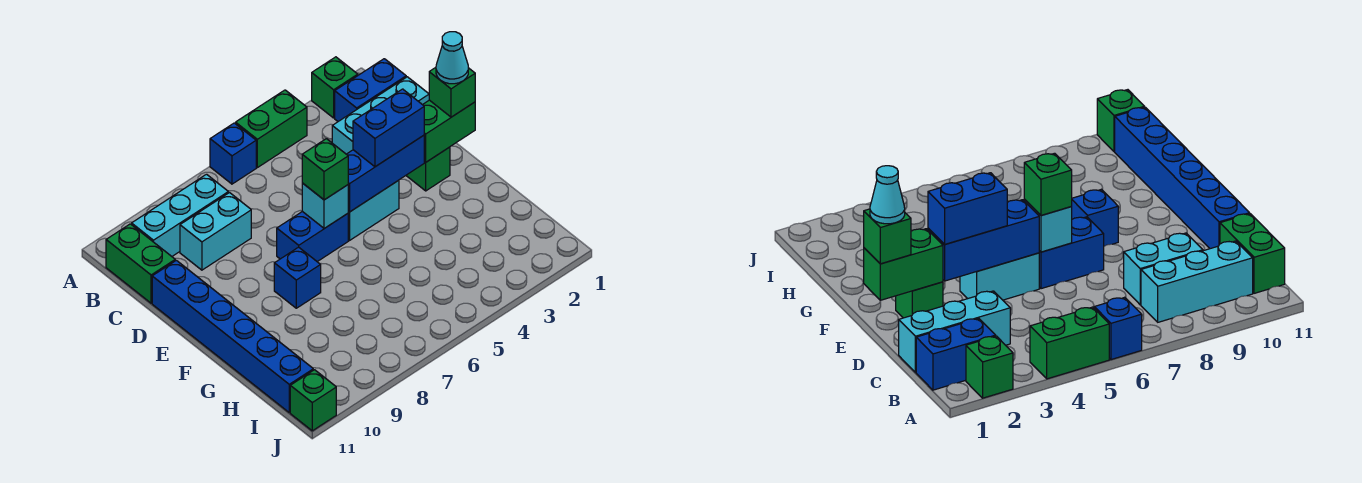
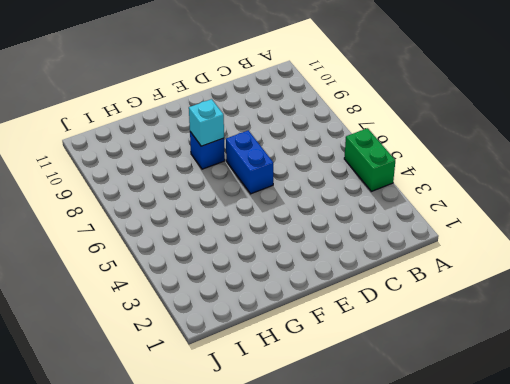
cyan 1x1 brick [189,99,224,146] -> cyan 1x1 brick moved to [302,183,348,228]
none -> green 1x1 brick [312,57,358,118]
none -> blue 1x1 brick [210,123,256,184]
none -> blue 1x2 brick [335,59,406,121]

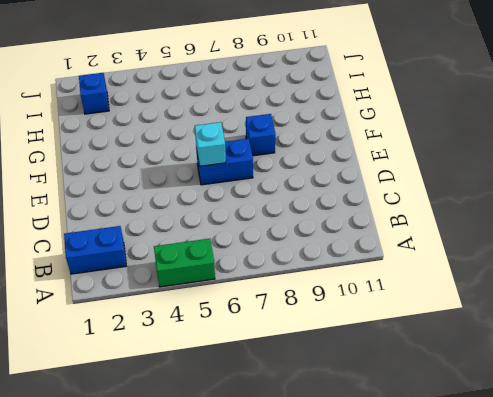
blue 1x1 brick [79,73,109,114] -> blue 1x1 brick moved to [210,123,256,184]
none -> green 1x1 brick [312,57,358,118]
none -> cyan 1x3 brick [132,174,228,256]
none -> green 1x2 brick [106,224,175,303]

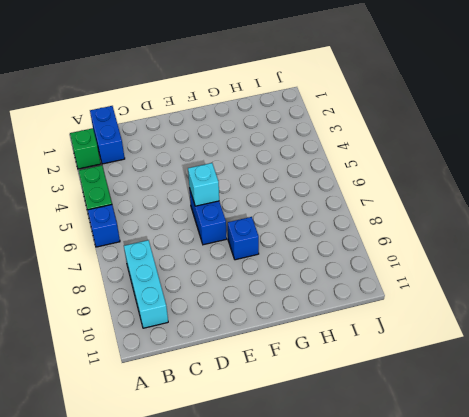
none -> green 1x2 brick [106,224,175,303]
none -> cyan 1x3 brick [332,77,429,154]
none -> cyan 1x2 brick [180,193,251,270]

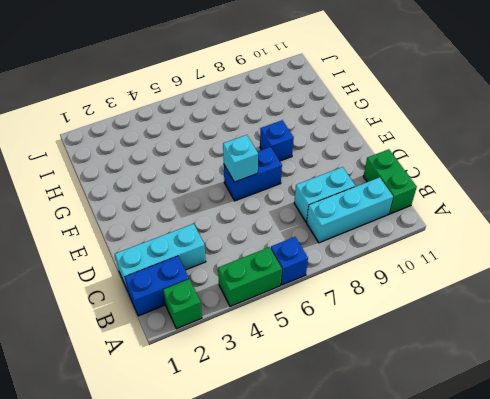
none -> blue 1x6 brick [152,260,313,412]
none -> green 1x1 brick [406,147,450,191]
none -> cyan 1x2 brick [348,180,399,240]

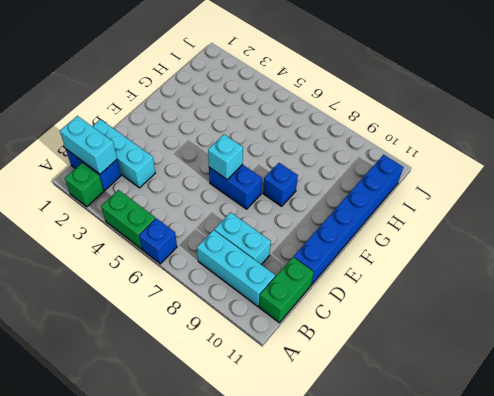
cyan 1x2 brick [60,116,117,174] -> cyan 1x2 brick moved to [348,180,399,240]
none -> green 1x1 brick [406,147,450,191]
none -> green 1x1 brick [290,370,336,431]
none -> green 1x2 brick [423,100,475,162]

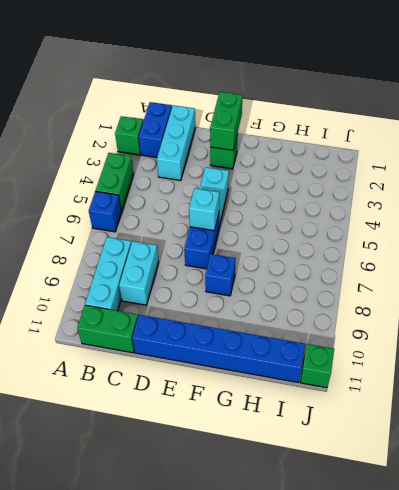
none -> blue 1x3 brick [347,135,424,212]
none -> green 1x1 brick [429,68,475,117]
none -> blue 1x2 brick [353,89,424,167]

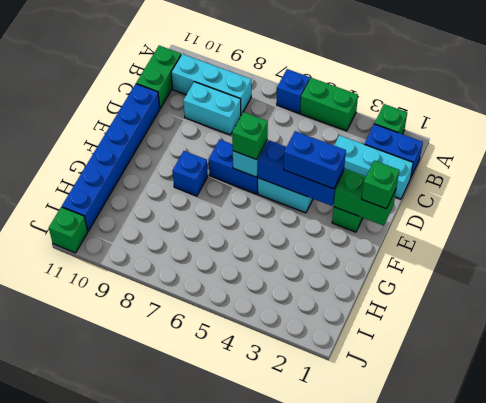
none -> cyan 1x1 cone [436,32,468,84]

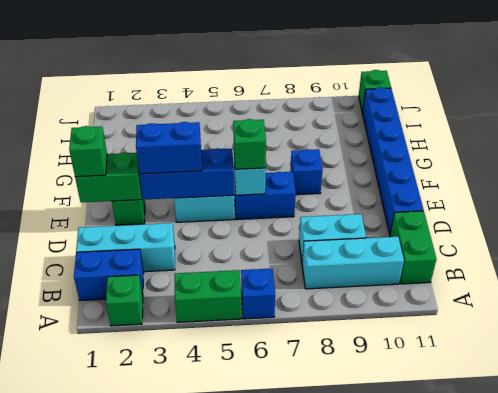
none -> cyan 1x1 cone [436,32,468,84]

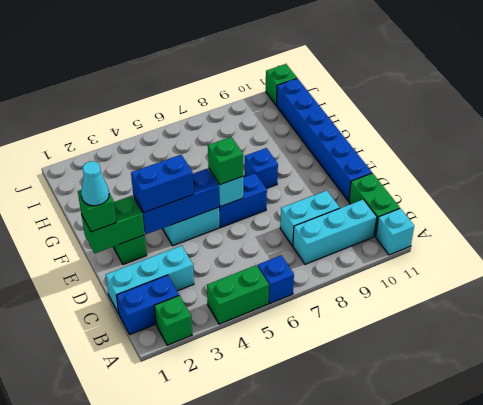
cyan 1x1 brick [376,208,414,255] -> none

